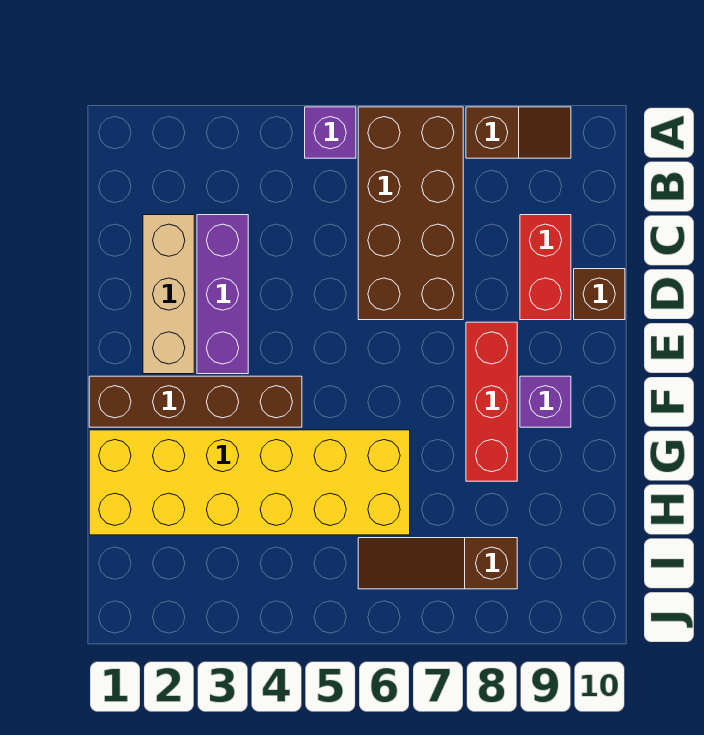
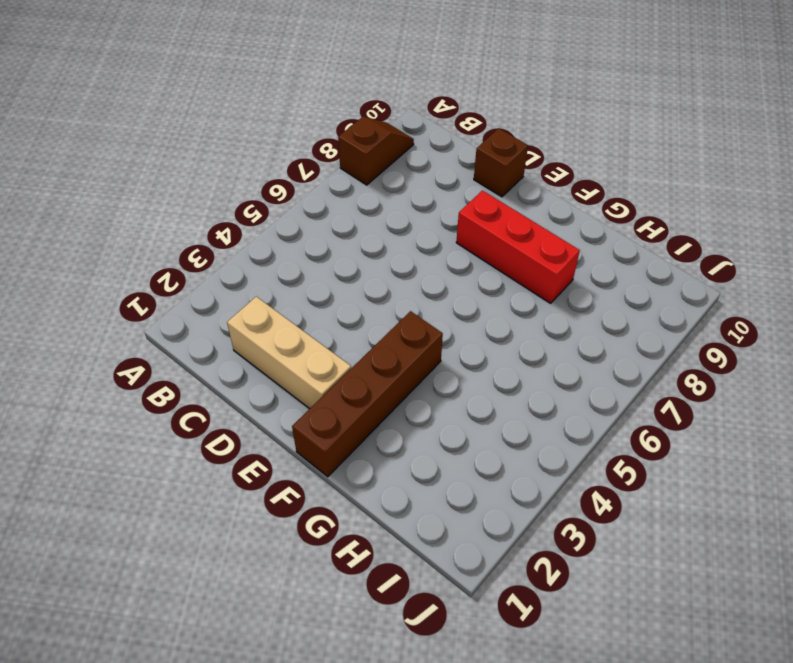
none -> purple 1x1 brick [305,107,356,158]
none -> brown 2x4 brick [358,107,463,320]
none -> purple 1x3 brick [197,215,248,374]

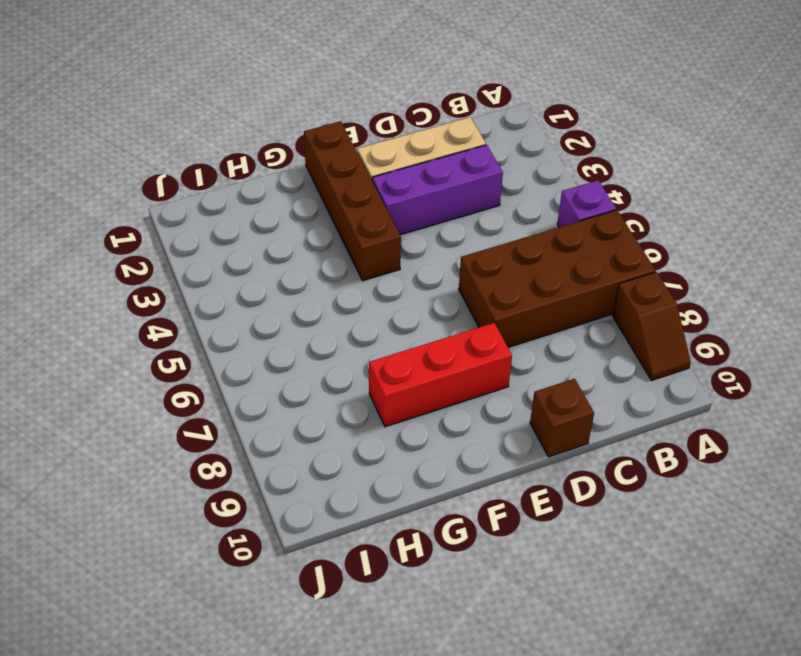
none -> red 1x2 brick [520,215,571,320]
none -> purple 1x1 brick [520,376,571,427]
none -> yellow 2x6 brick [89,430,410,535]

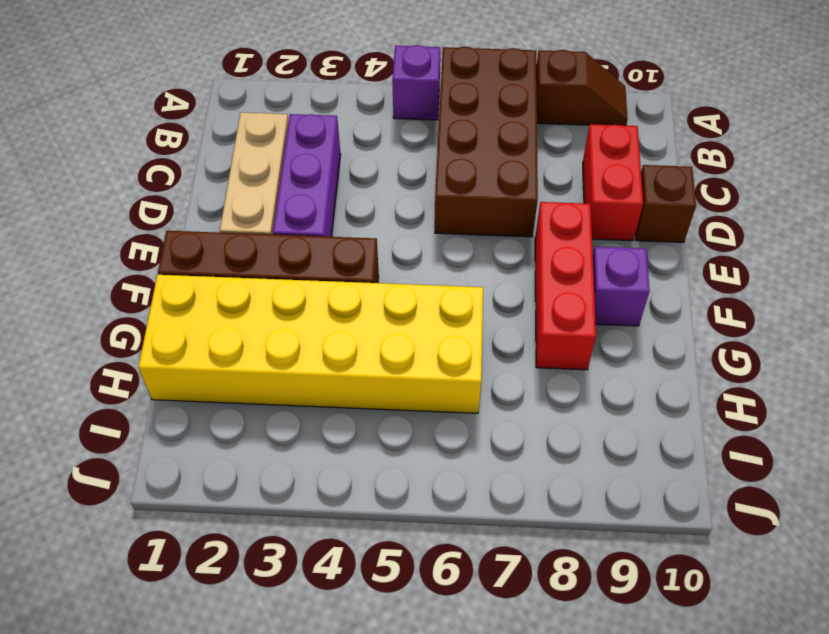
none -> brown 1x3 slope [358,538,517,589]

